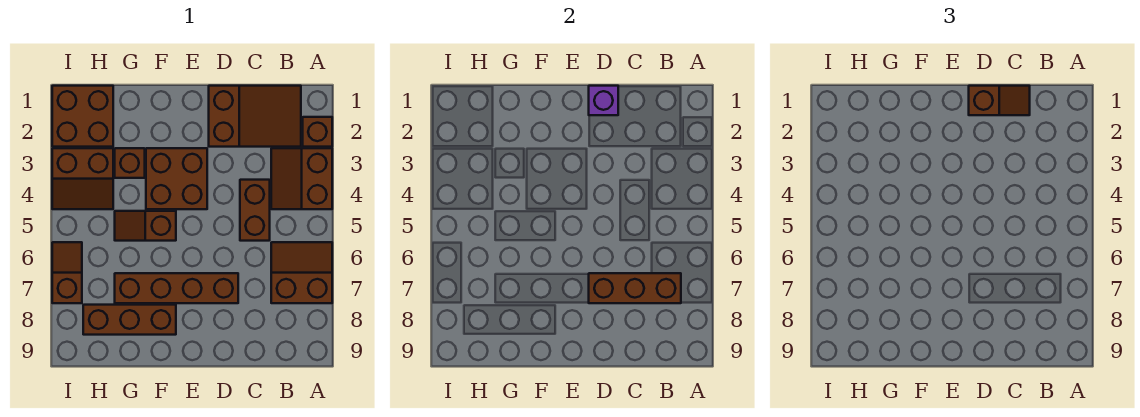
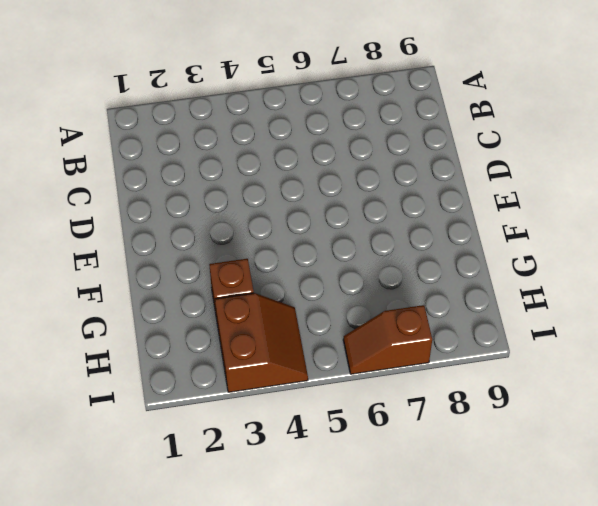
none -> brown 1x1 brick [303,117,332,147]
none -> brown 2x2 slope [271,148,332,209]
none -> brown 2x2 slope [271,242,332,303]

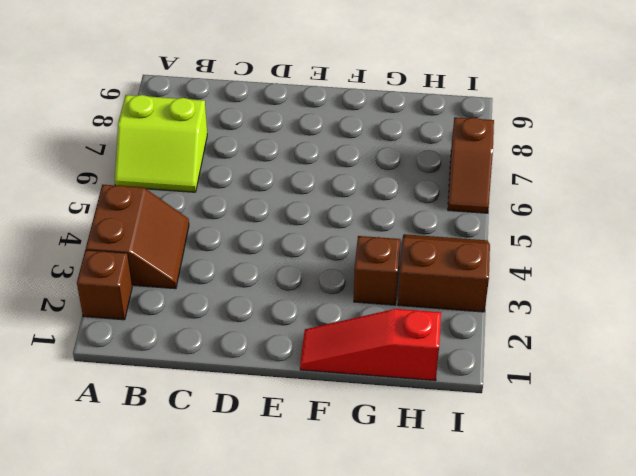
lime 2x2 slope [115,95,207,192] -> brown 2x2 slope [271,242,332,303]
red 1x3 slope [300,309,441,381] -> brown 2x2 brick [52,86,113,147]
none -> brown 2x3 slope [209,86,301,147]
none -> brown 1x2 brick [240,180,270,241]
none -> brown 1x4 brick [115,273,238,303]

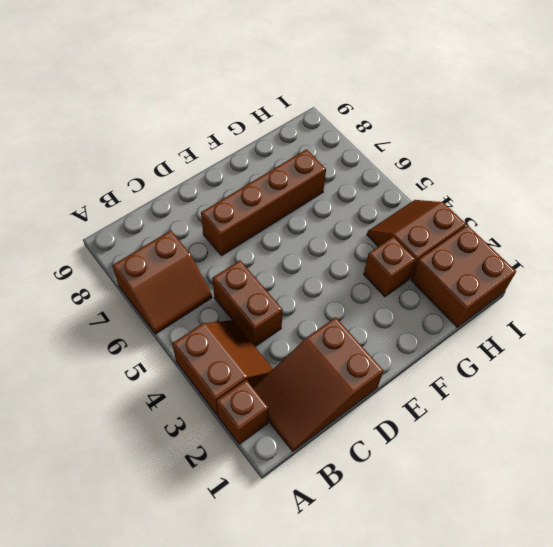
none -> brown 2x2 brick [146,148,207,209]
none -> brown 1x2 slope [115,211,176,241]
none -> brown 1x3 brick [83,305,176,335]

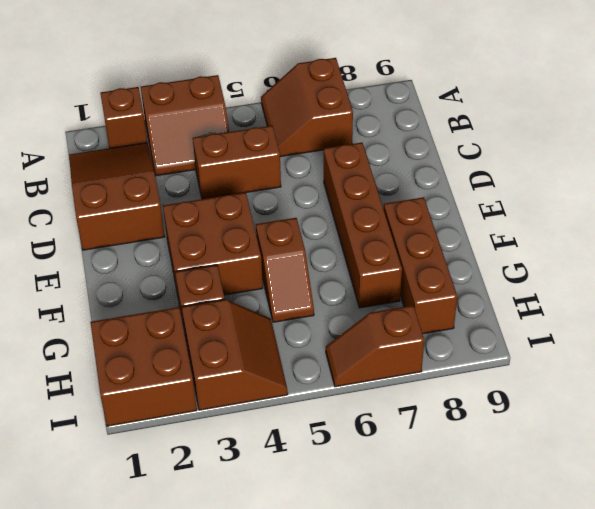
none -> brown 1x3 brick [589,273,681,303]
none -> purple 1x1 brick [589,86,618,115]
none -> brown 1x2 slope [969,86,1030,115]

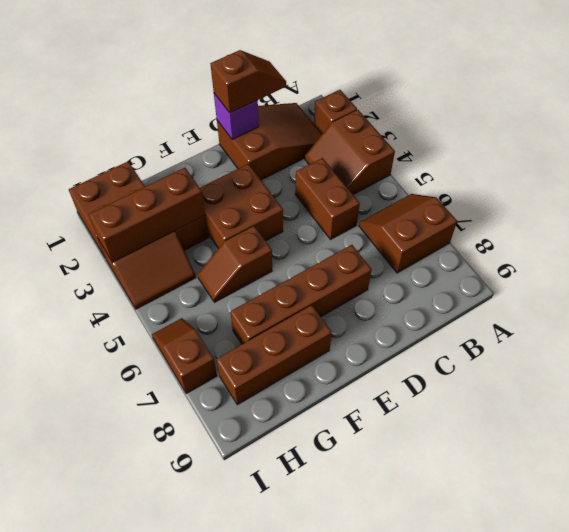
brown 1x3 brick [89,168,205,262] -> brown 1x3 brick moved to [589,273,681,303]

